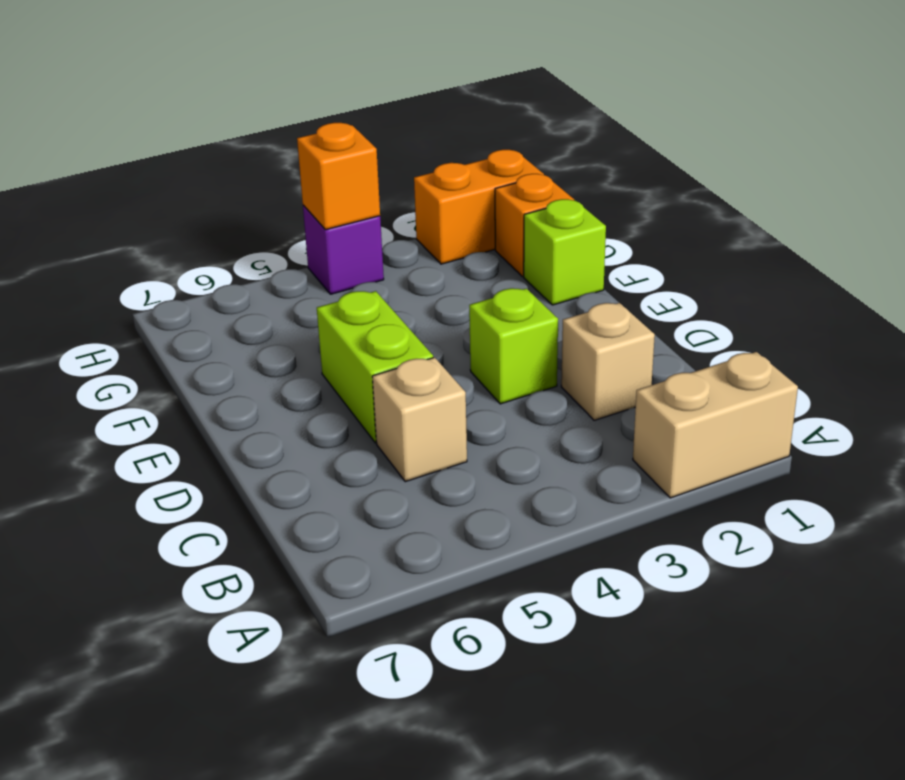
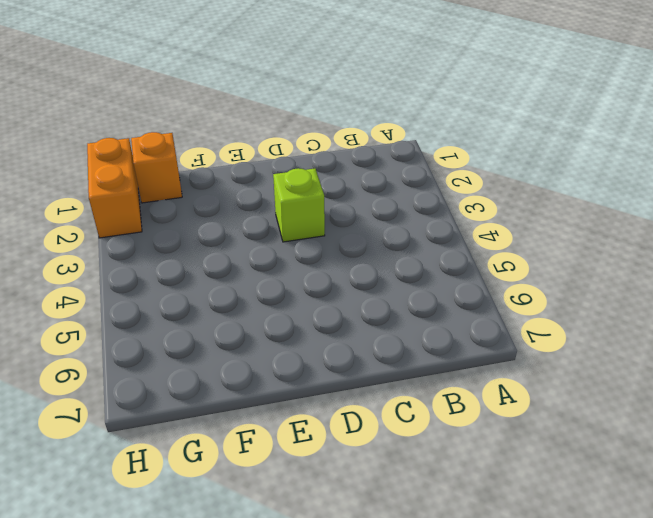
none -> tan 1x2 brick [633,352,798,498]
none -> tan 1x1 brick [561,303,655,420]

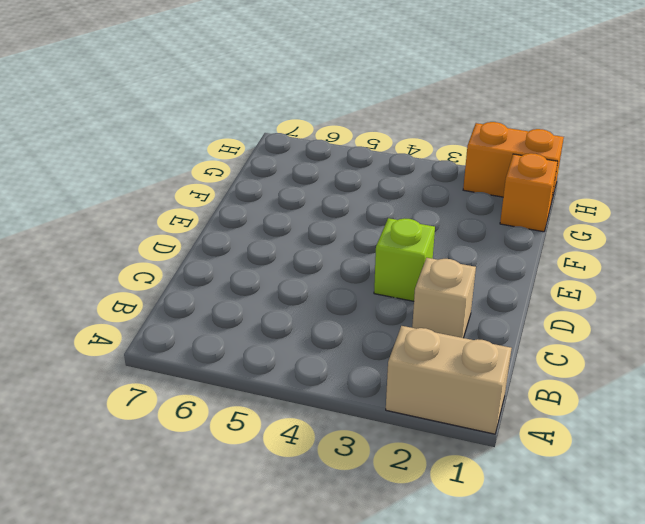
none -> tan 1x1 brick [372,357,467,482]
none -> lime 1x2 brick [317,291,433,443]

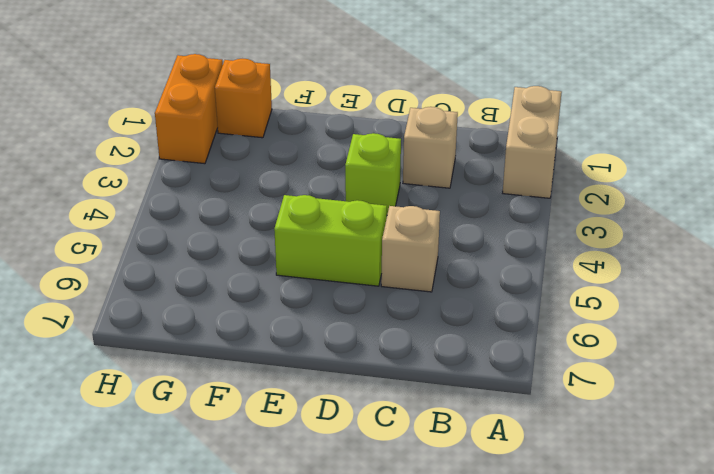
none -> lime 1x1 brick [524,199,606,305]
none -> purple 1x1 brick [303,205,384,294]

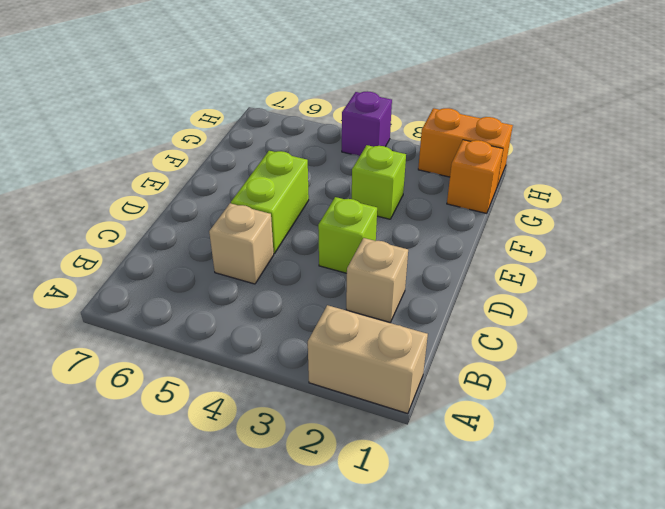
lime 1x1 brick [352,145,406,219] -> lime 1x1 brick moved to [524,199,606,305]
none -> orange 1x1 brick [297,123,380,230]

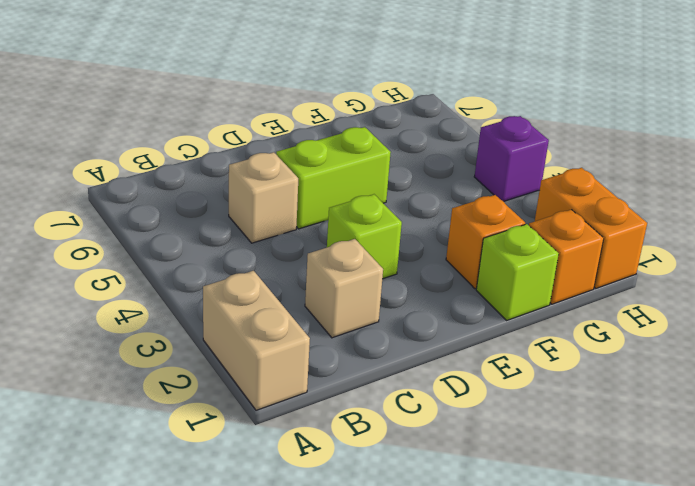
orange 1x1 brick [446,195,525,289] -> orange 1x1 brick moved to [297,123,380,230]

